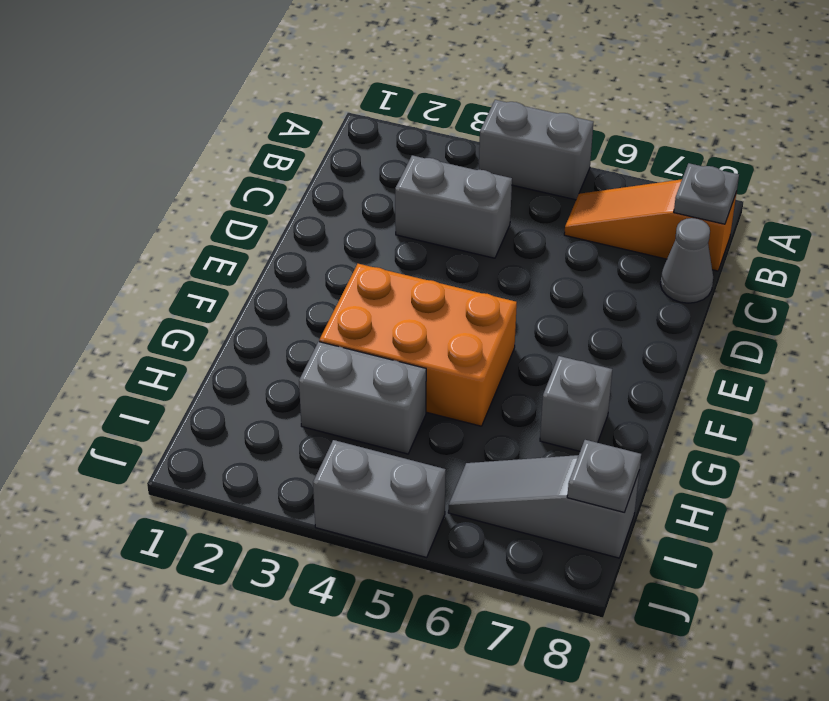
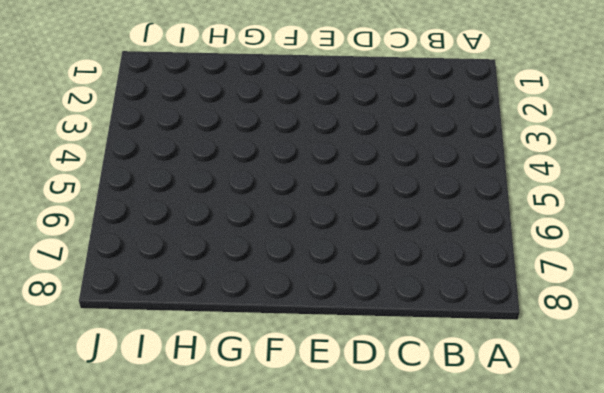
none -> grey 1x2 brick [479,100,593,200]
none -> orange 1x3 slope [564,179,737,271]

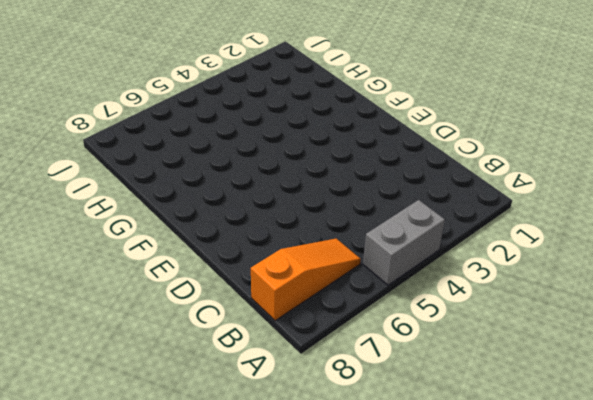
none -> grey 1x2 brick [395,155,512,258]
none -> grey 1x1 cone [660,218,713,303]

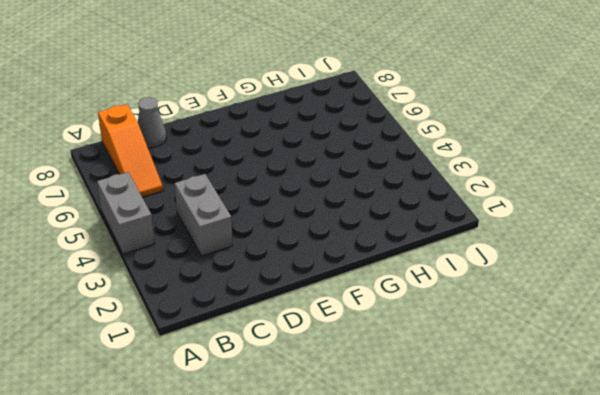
none -> orange 2x3 brick [319,264,517,426]
none -> grey 1x1 brick [540,356,612,451]

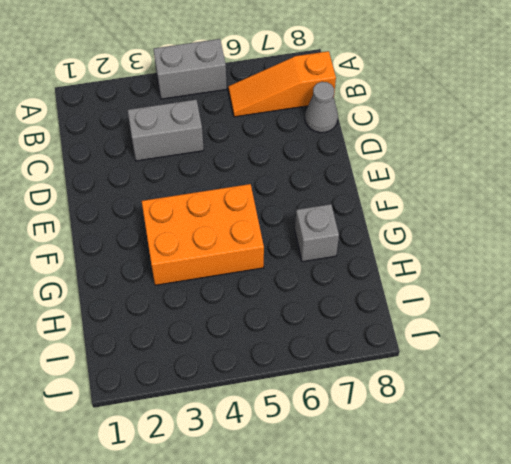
none -> grey 1x2 brick [299,342,426,454]
none -> grey 1x3 slope [448,455,639,558]

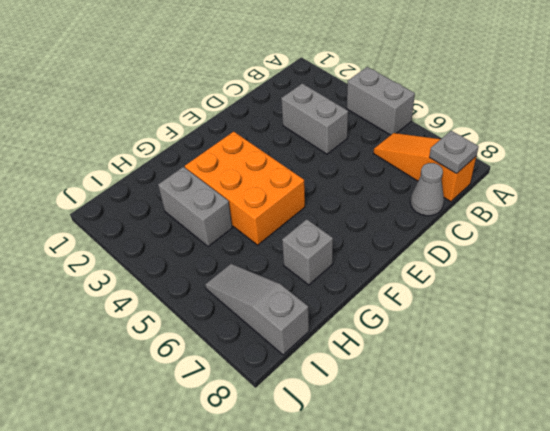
none -> grey 1x2 brick [313,440,446,557]
none -> grey 1x1 plate [567,440,641,513]

